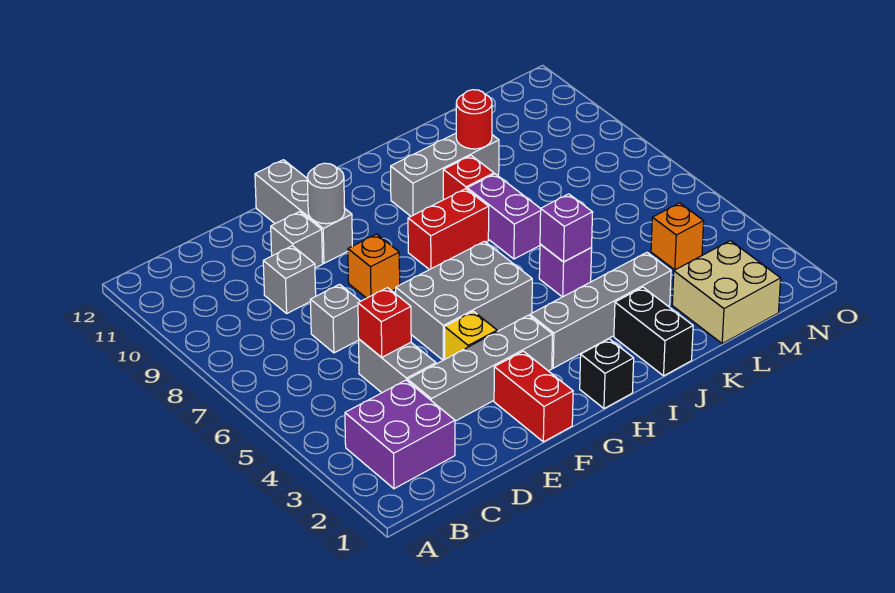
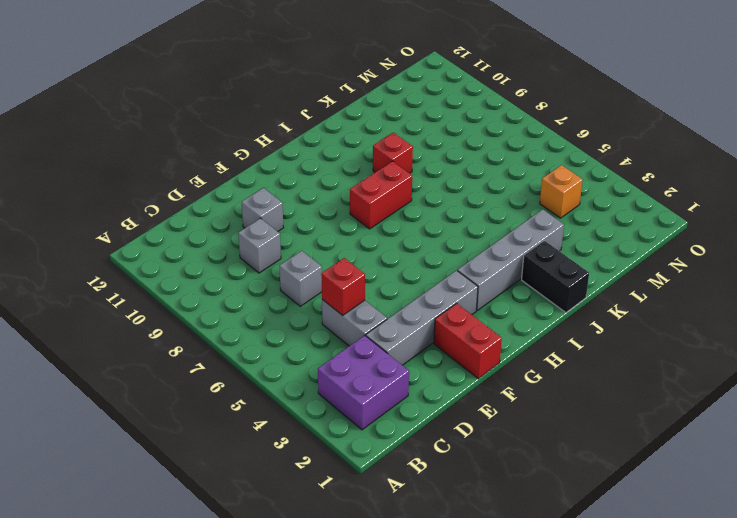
none -> yellow 1x1 brick [445,311,497,359]
none -> grey 2x3 brick [396,241,532,360]
none -> orange 1x1 brick [348,234,400,298]

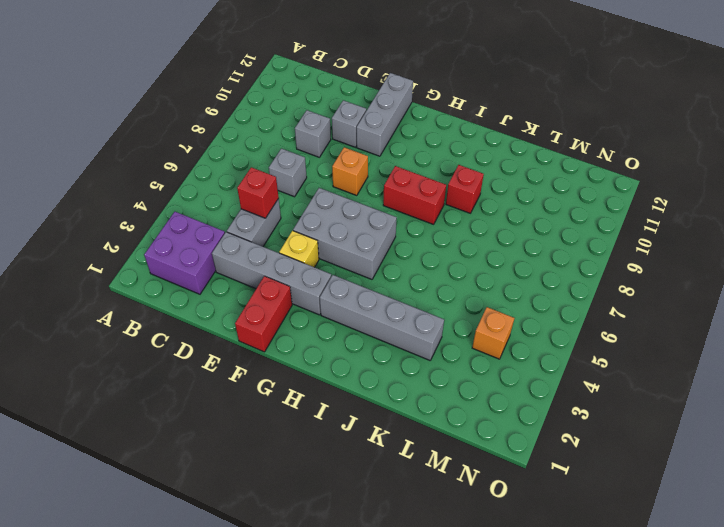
none -> black 1x1 brick [580,339,634,408]
none -> grey 1x3 brick [391,133,499,216]
none -> black 1x2 brick [614,287,693,376]

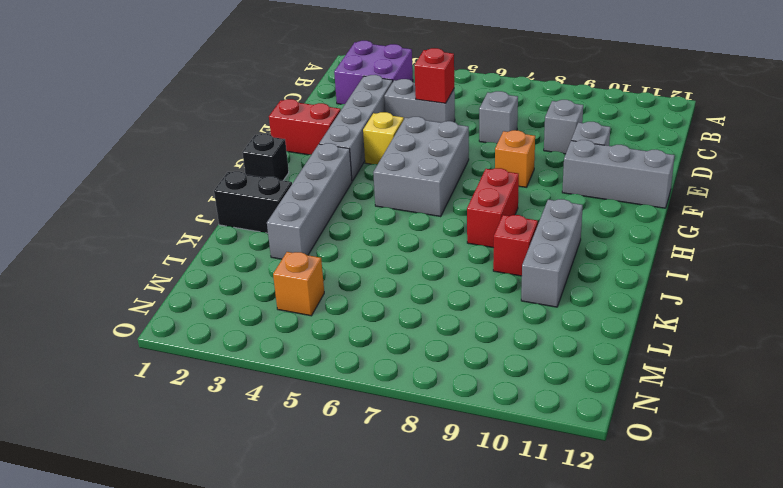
none -> purple 1x1 brick [539,244,592,297]
none -> purple 1x2 brick [467,174,541,259]
none -> tan 2x2 brick [672,241,781,344]

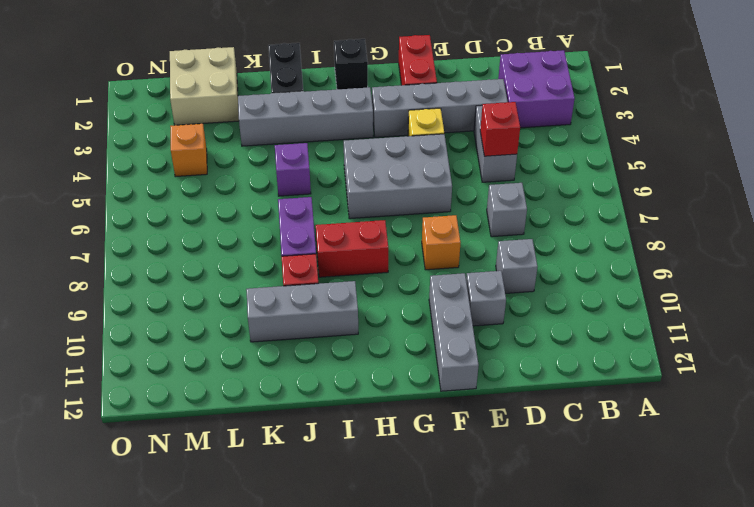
none -> grey 1x1 round brick [307,163,345,224]
none -> purple 1x1 brick [540,194,593,262]
none -> red 1x1 round brick [456,90,492,149]

